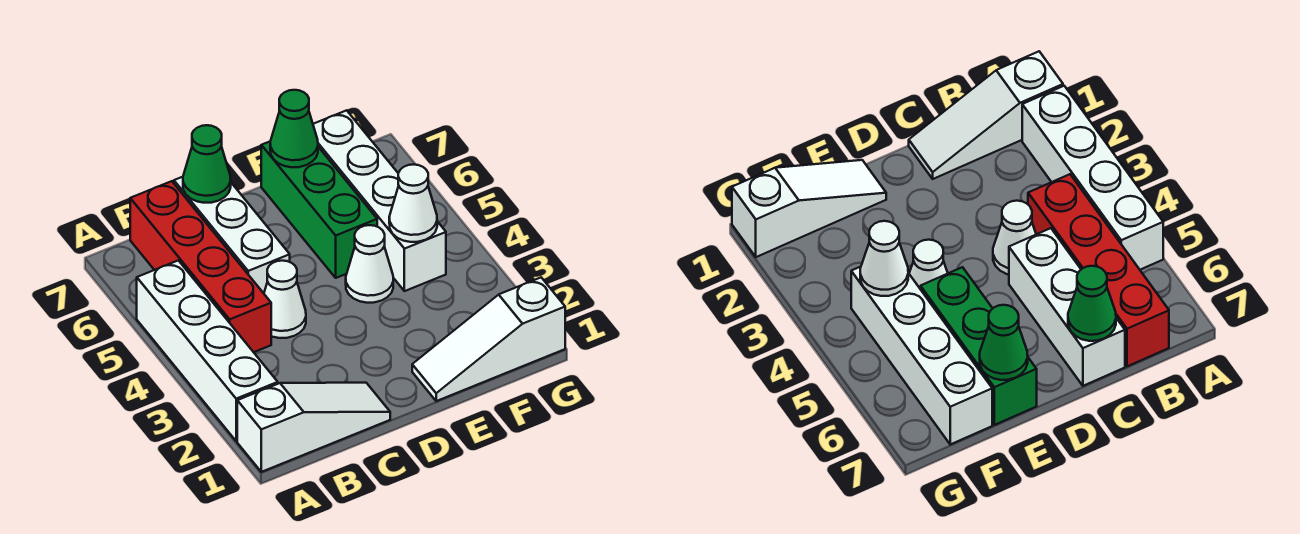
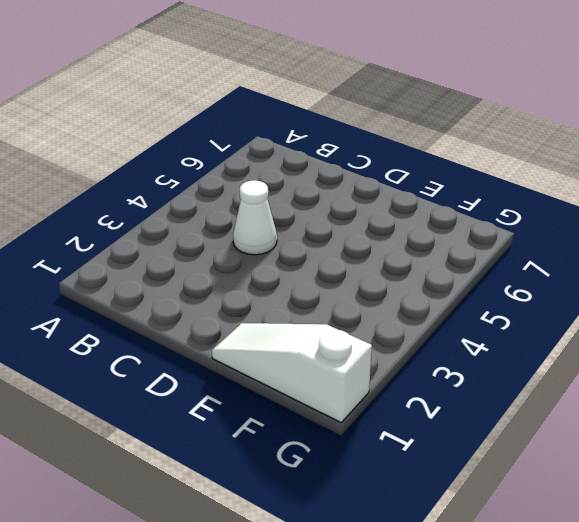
none -> white 1x3 slope [237,383,390,472]
none -> white 1x4 brick [137,260,278,441]
none -> red 1x4 brick [130,181,271,352]

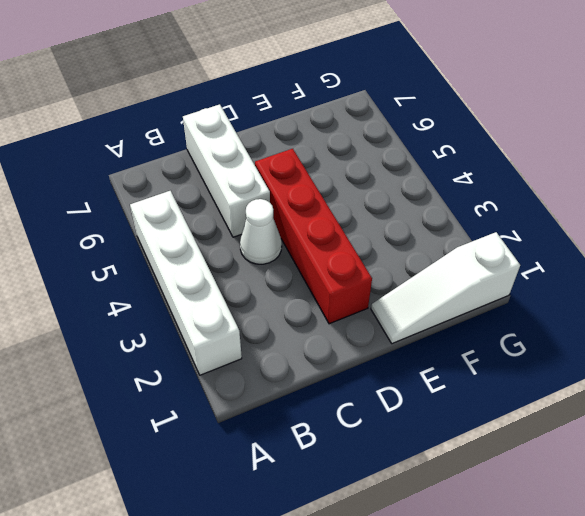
red 1x4 brick [255,149,372,324] -> red 1x4 brick moved to [130,181,271,352]
none -> white 1x3 slope [237,383,390,472]
none -> white 1x1 cone [346,225,393,303]
none -> green 1x3 brick [261,142,377,278]

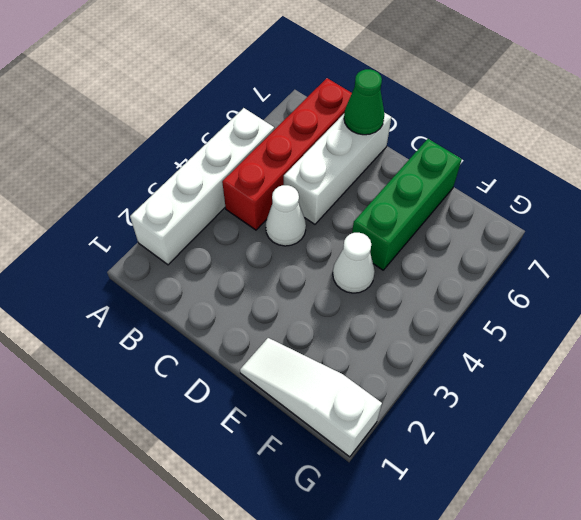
none -> white 1x3 slope [237,383,390,472]
none -> white 1x4 brick [313,110,446,291]
none -> green 1x1 cone [270,90,318,167]

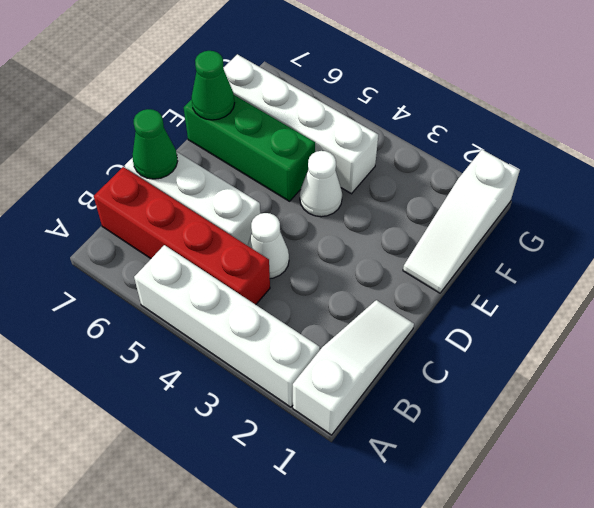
none -> white 1x1 cone [389,164,437,242]

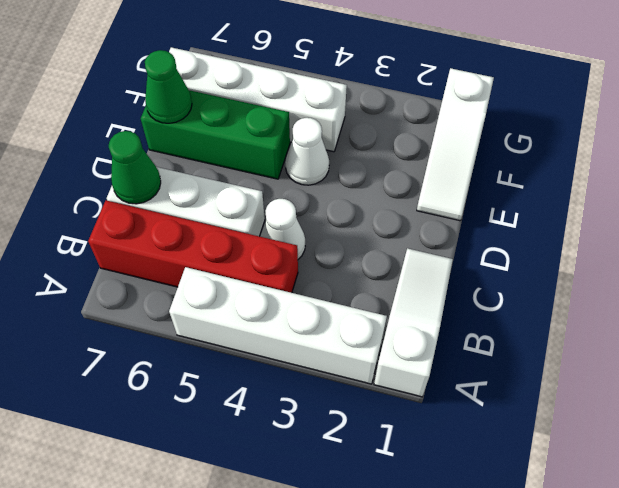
none -> white 1x1 cone [389,164,437,242]

